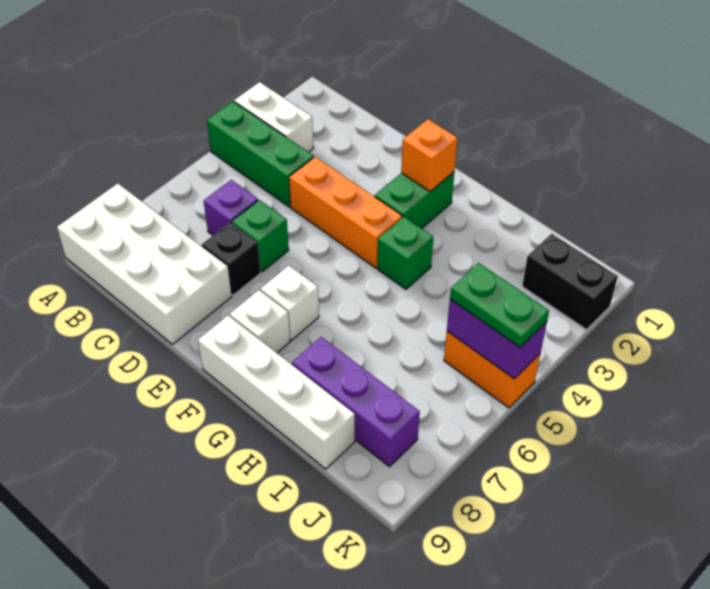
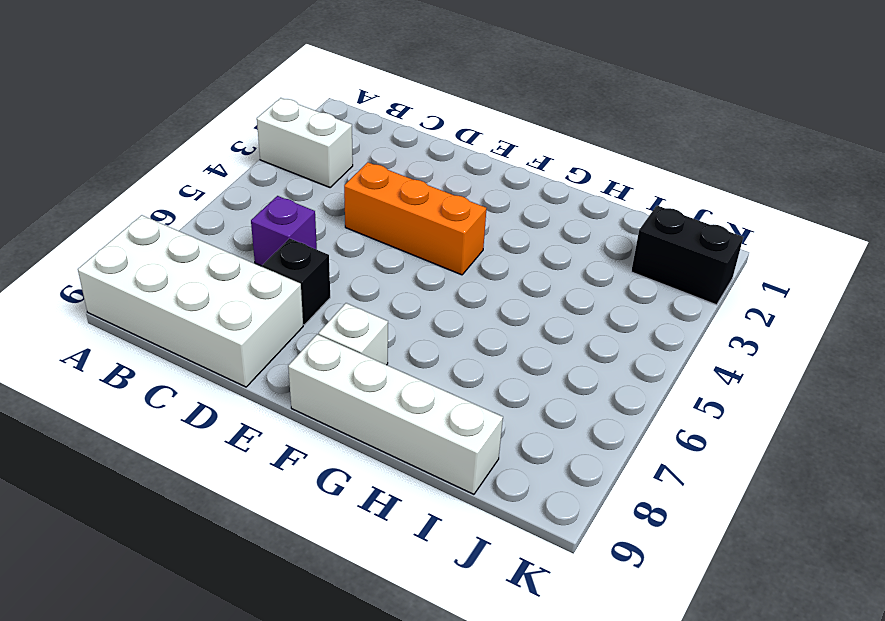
none -> green 1x3 brick [207,101,314,207]
none -> green 1x1 brick [232,200,289,272]
none -> green 1x2 brick [375,172,454,228]

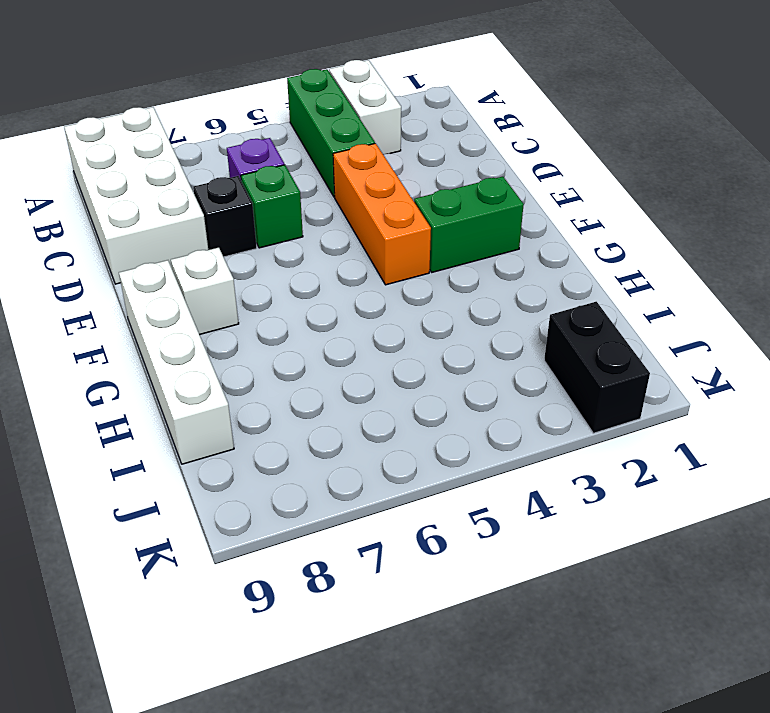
none -> white 1x1 brick [261,266,319,340]
none -> green 1x1 brick [377,217,433,289]
none -> purple 1x3 brick [292,337,420,467]

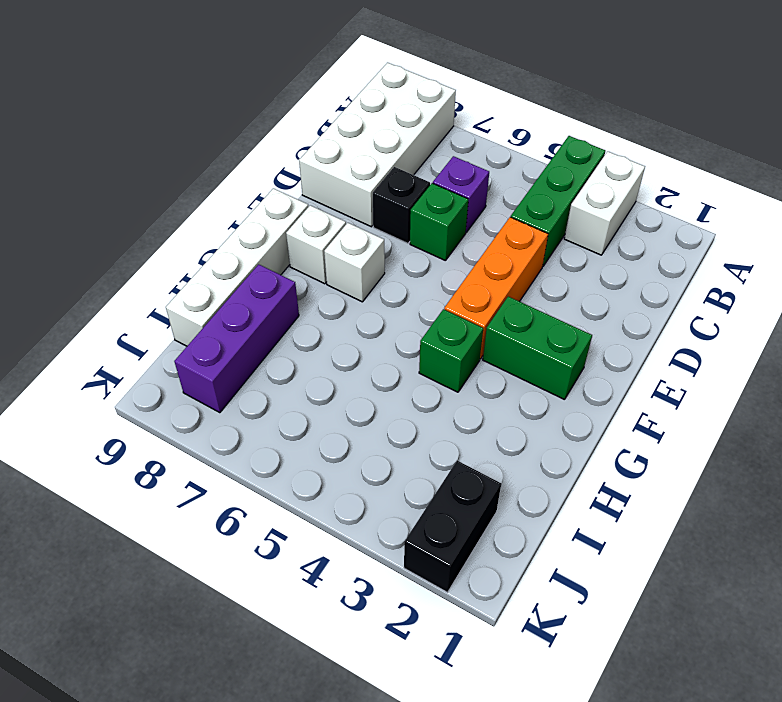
none -> orange 1x2 brick [444,331,540,408]
none -> orange 1x1 brick [401,119,458,191]
none -> purple 1x2 brick [447,299,547,379]

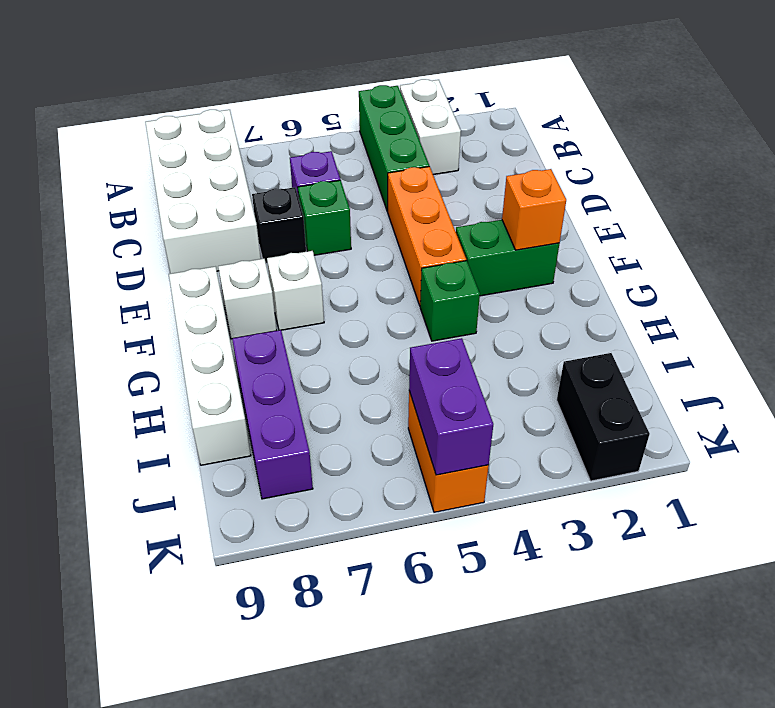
none -> green 1x2 plate [450,263,549,347]

